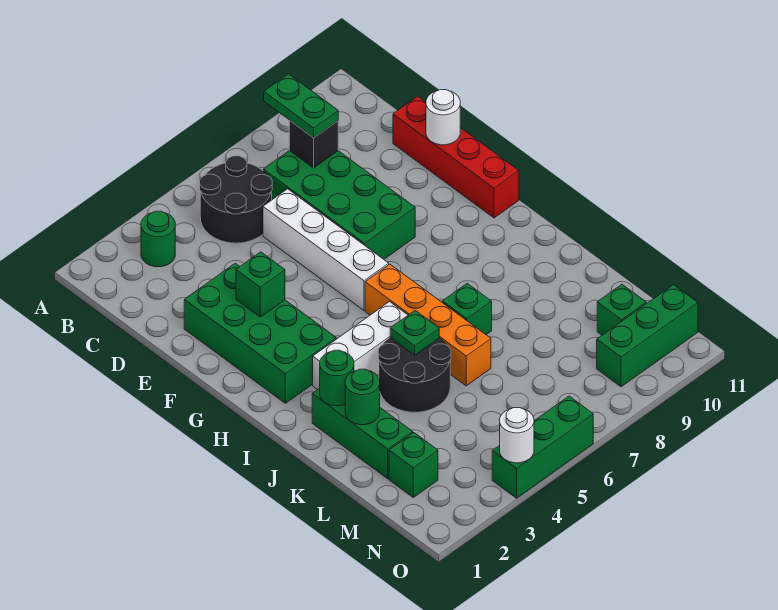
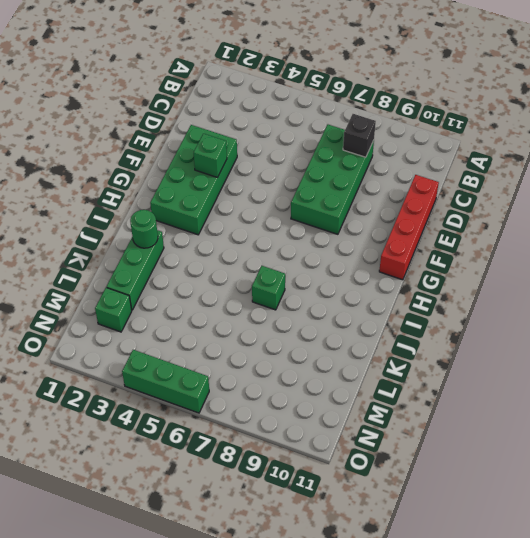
none -> green 1x1 round brick [141,211,175,267]
none -> black 2x2 round brick [200,156,272,243]
none -> white 1x4 brick [263,189,389,310]

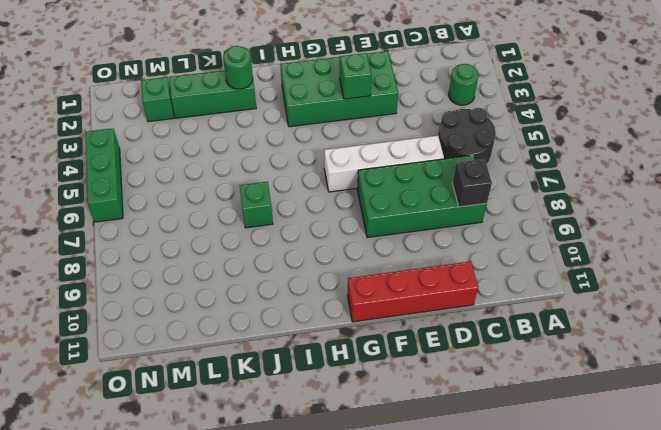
none -> orange 1x4 brick [365,264,491,386]
none -> white 1x3 brick [313,302,408,390]
none -> black 2x2 round brick [378,338,451,412]

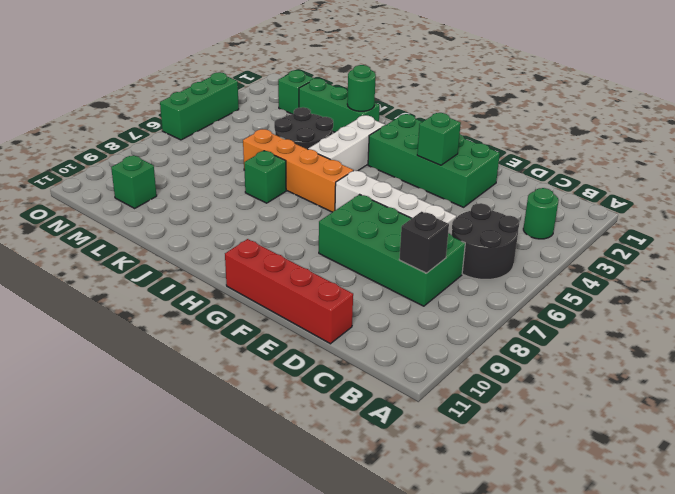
none -> green 1x3 brick [597,285,698,387]
none -> white 1x1 round brick [426,90,460,145]
none -> green 1x1 plate [390,310,439,355]

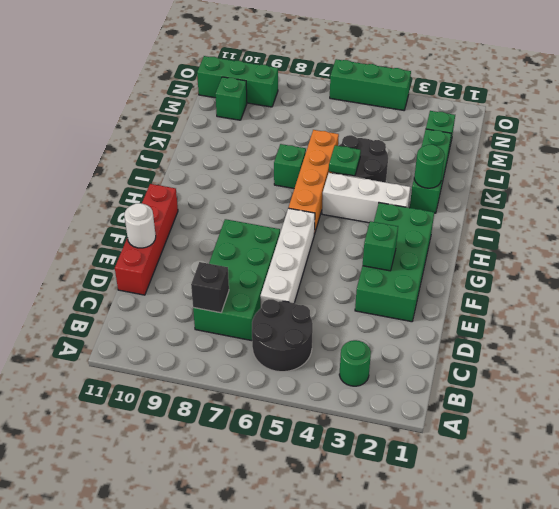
none -> green 1x1 round brick [345,369,380,425]
none -> white 1x1 round brick [500,408,534,463]
none -> green 1x2 plate [264,74,338,138]

